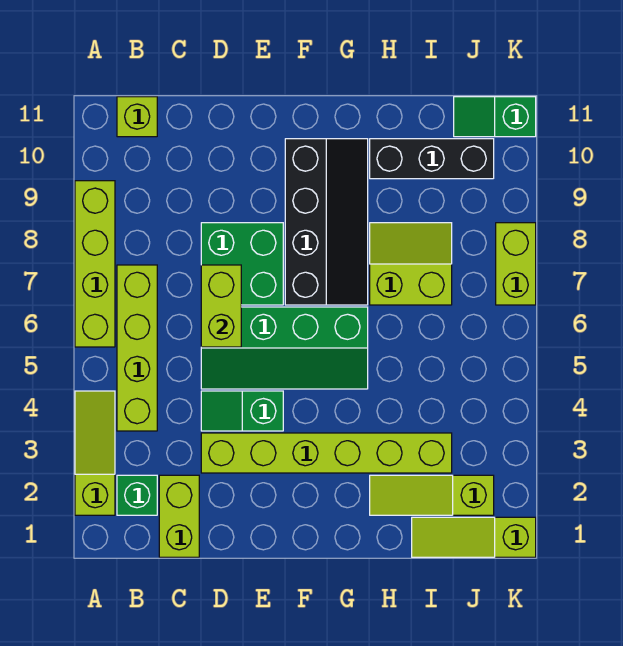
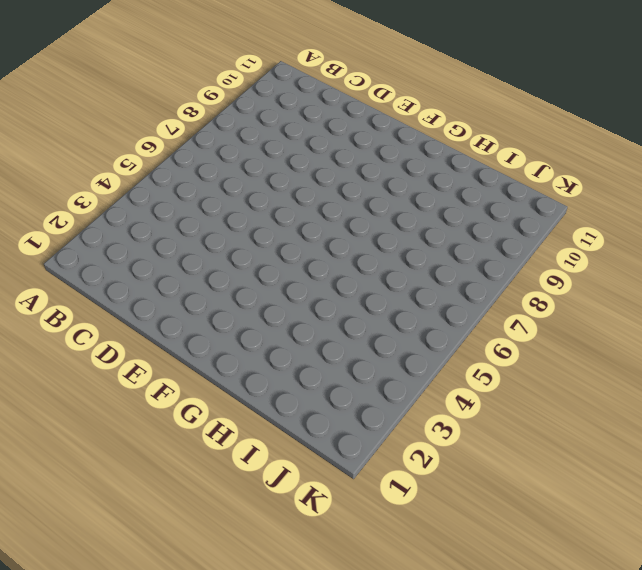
none -> lime 1x3 slope [75,391,115,515]
none -> lime 1x4 brick [75,181,115,347]
none -> green 1x1 brick [117,475,157,515]

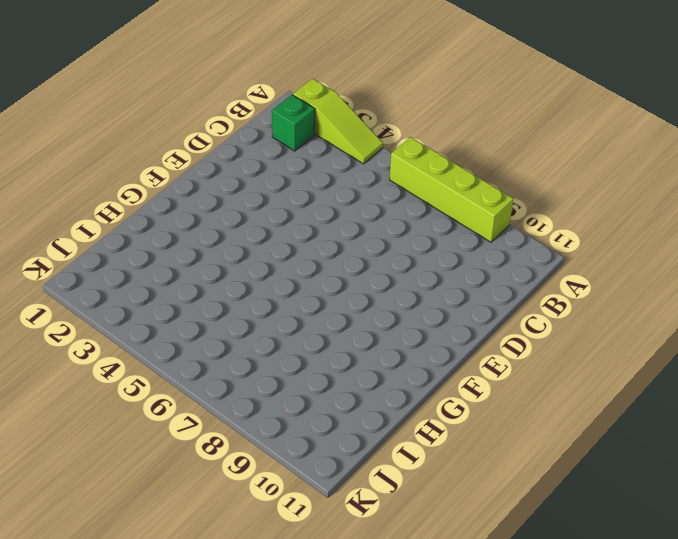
none -> lime 1x4 brick [117,265,157,431]
none -> lime 1x1 brick [117,97,157,137]
none -> lime 1x2 brick [159,475,199,557]

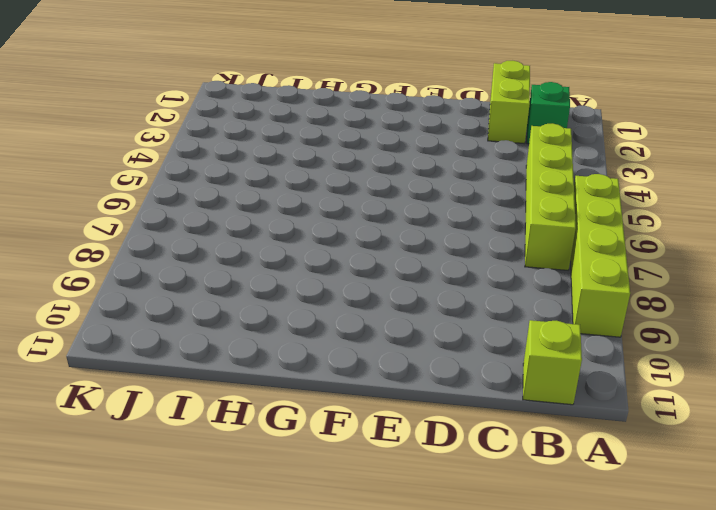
none -> lime 1x3 slope [75,391,115,515]
none -> lime 1x6 brick [201,433,452,473]
none -> green 1x2 slope [201,391,283,431]

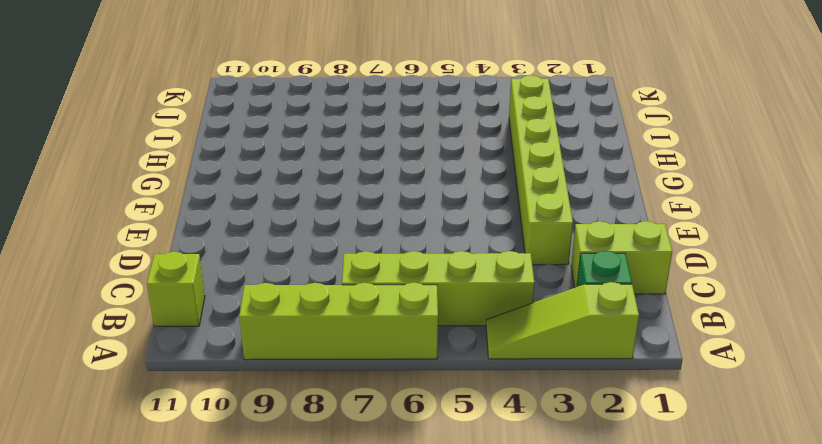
none -> green 1x2 slope [201,391,283,431]
none -> green 2x4 slope [201,307,368,389]
none -> green 2x2 brick [201,223,283,305]

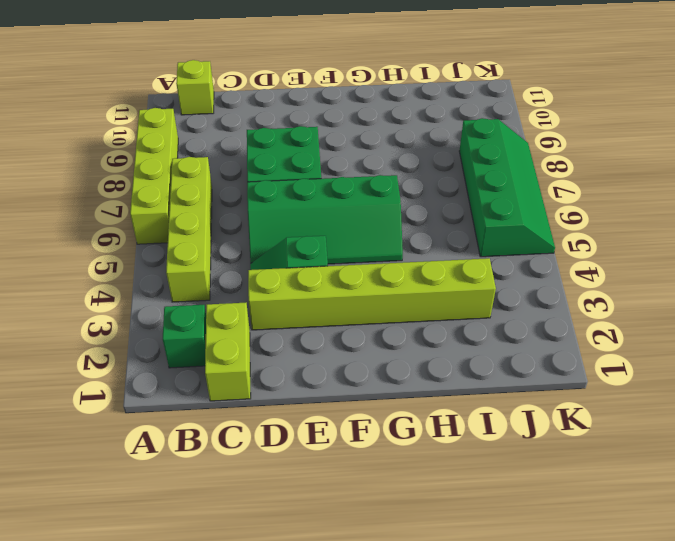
green 2x4 slope [459,118,555,257] -> lime 1x2 brick [496,223,536,305]
none -> lime 1x3 slope [75,391,115,515]
none -> black 2x4 slope [285,139,368,305]
none -> lime 1x3 slope [370,475,494,515]

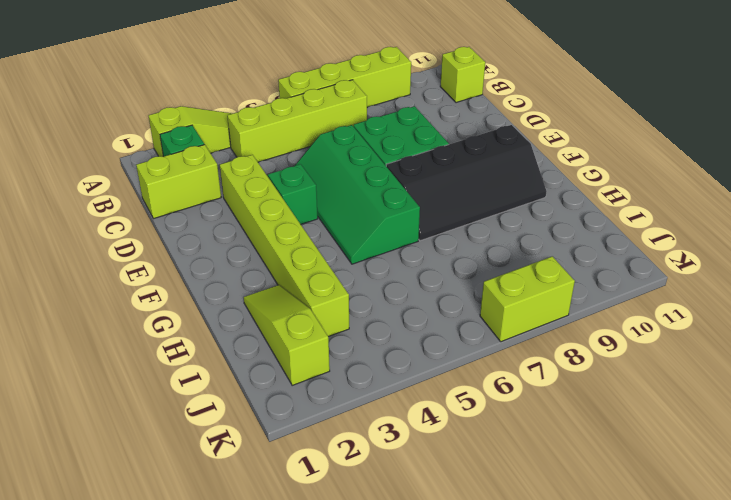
none -> lime 2x2 slope [370,223,452,305]
none -> black 1x3 brick [370,139,494,179]
none -> lime 1x3 slope [412,517,536,557]

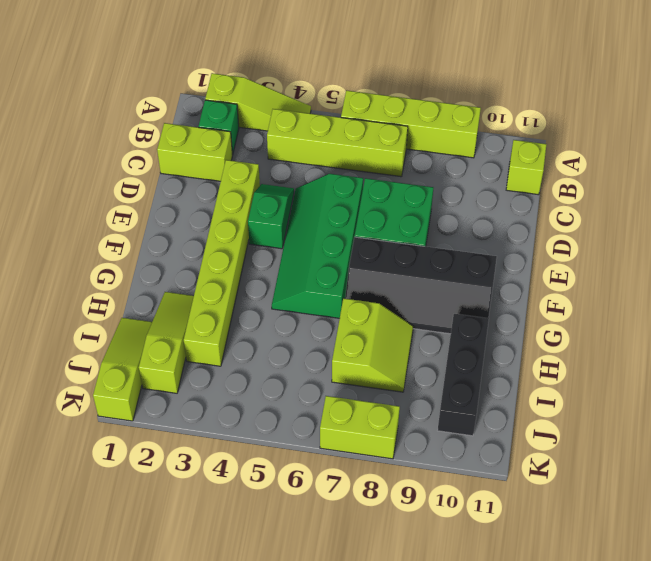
none -> green 1x2 slope [454,97,536,137]
none -> lime 1x2 brick [201,265,241,347]

